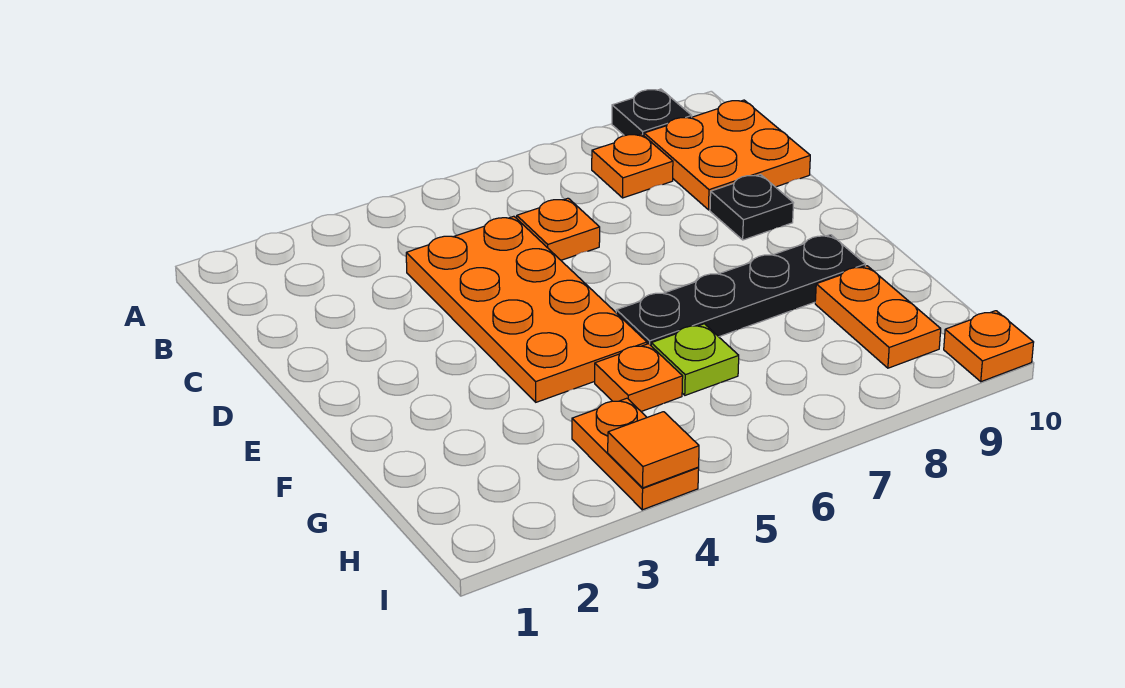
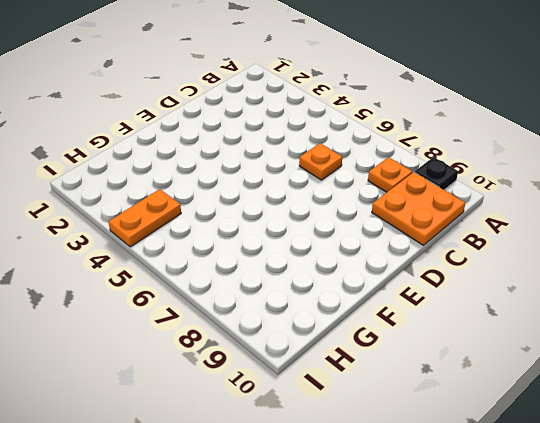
none -> orange 2x4 plate [406,216,647,402]
none -> black 1x1 plate [710,174,793,240]
none -> black 1x4 plate [616,235,865,345]

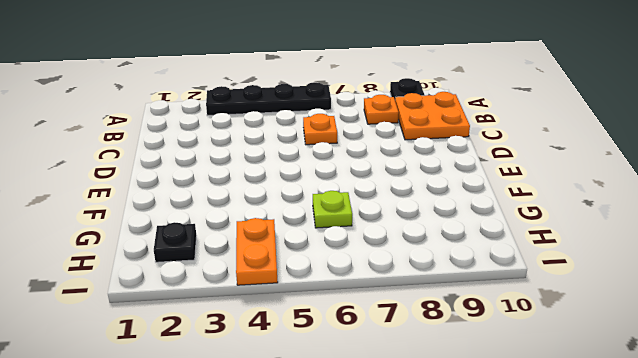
black 1x4 plate [206,82,331,116] -> black 1x4 plate moved to [616,235,865,345]
black 1x1 plate [154,222,197,262] -> black 1x1 plate moved to [710,174,793,240]
none -> orange 2x4 plate [406,216,647,402]
none -> orange 1x1 plate [595,344,683,412]
none -> orange 1x2 plate [815,266,941,368]

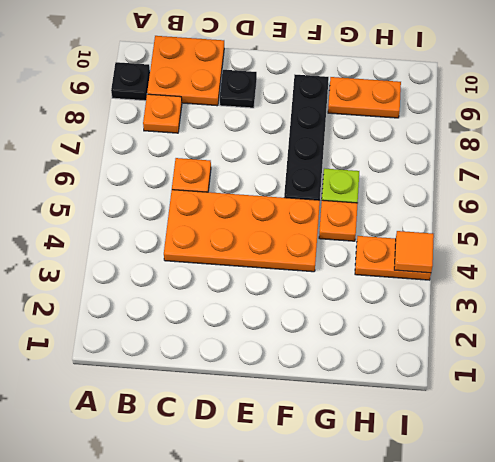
none -> orange 1x1 plate [944,311,1034,382]

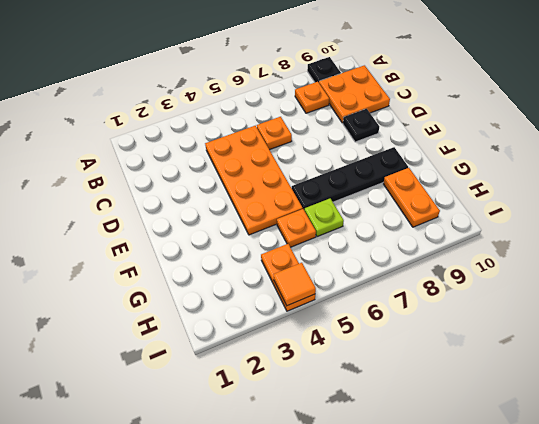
none -> orange 1x1 plate [944,311,1034,382]

